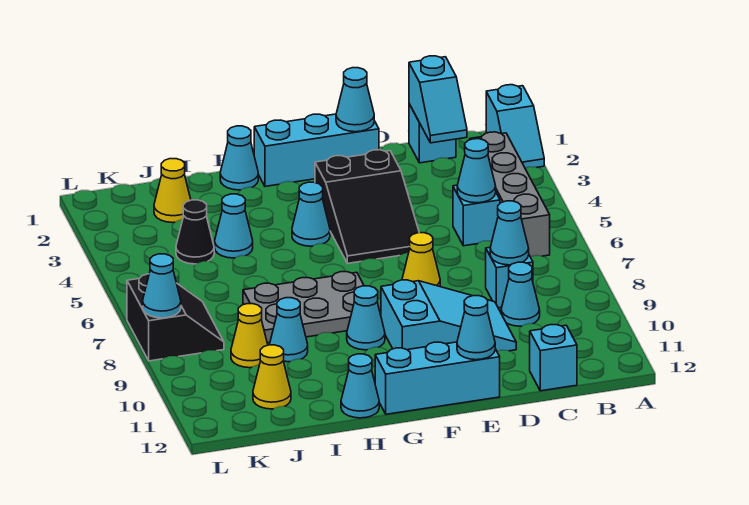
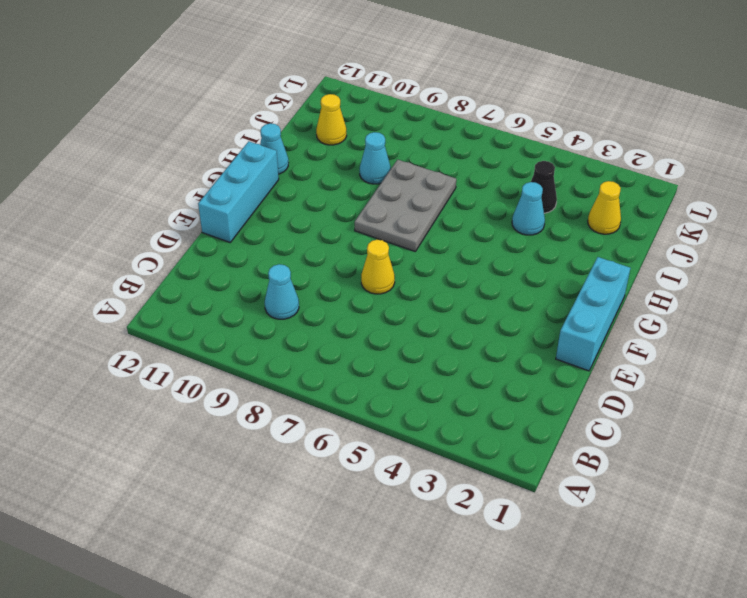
none -> cyan 1x2 slope [486,85,544,168]
none -> grey 1x4 brick [470,132,550,257]
none -> cyan 1x1 brick [409,104,456,163]
none -> cyan 1x1 brick [453,185,500,246]

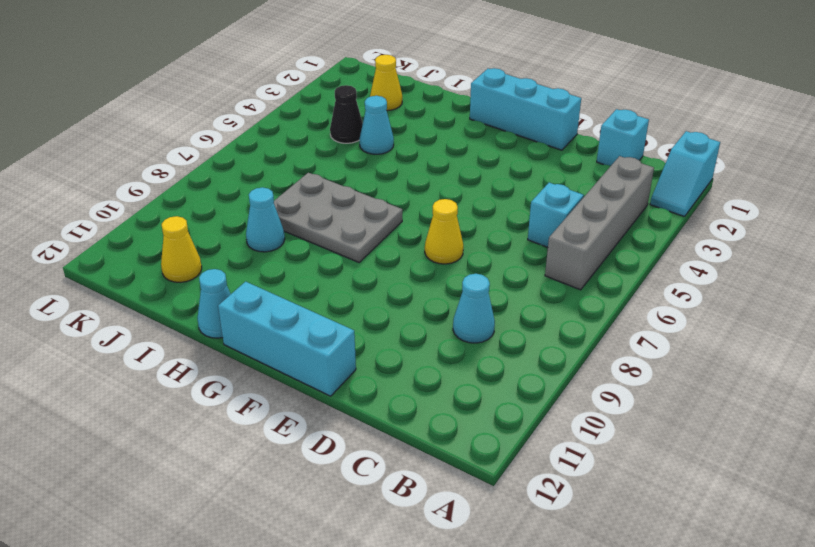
none -> cyan 1x1 brick [486,247,533,308]
none -> cyan 1x1 brick [530,325,577,391]
none -> cyan 2x3 slope [381,280,516,351]
none -> black 2x3 slope [315,150,419,263]

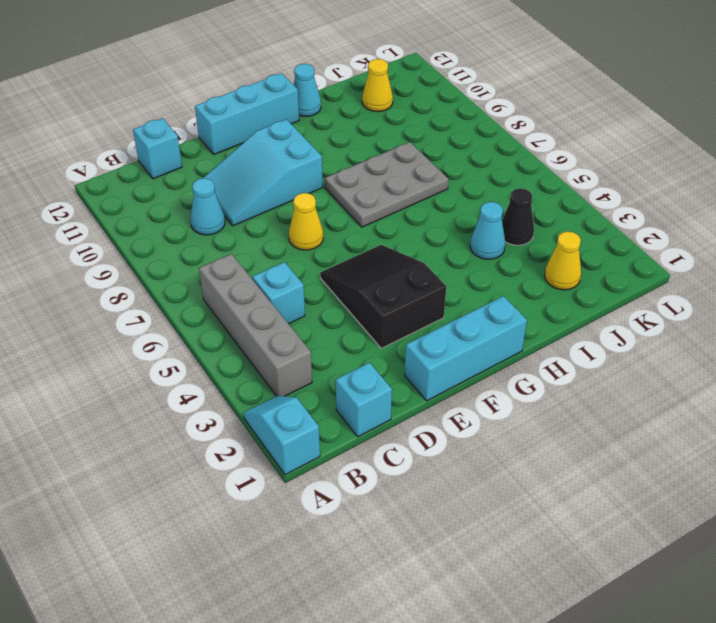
none -> cyan 1x1 brick [486,247,533,308]
none -> cyan 1x1 cone [292,182,330,246]
none -> cyan 1x1 cone [347,286,385,350]
none -> cyan 1x1 cone [220,126,258,190]

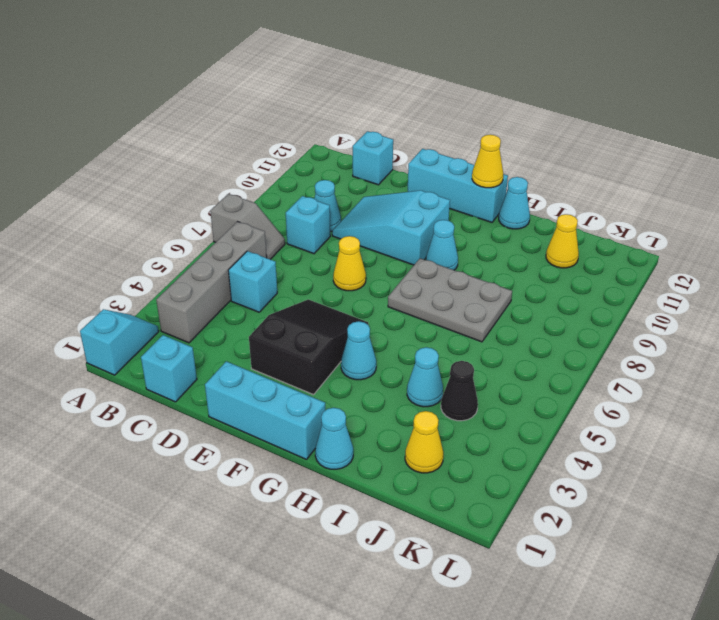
grey 1x2 slope [210,194,285,259] -> none
yellow 1x1 cone [472,135,503,188] -> yellow 1x1 cone moved to [231,304,268,368]
none -> cyan 1x1 cone [270,298,308,362]
none -> black 2x2 slope [127,274,224,361]
none -> cyan 1x2 slope [409,56,467,143]
none -> cyan 1x1 cone [457,139,496,203]

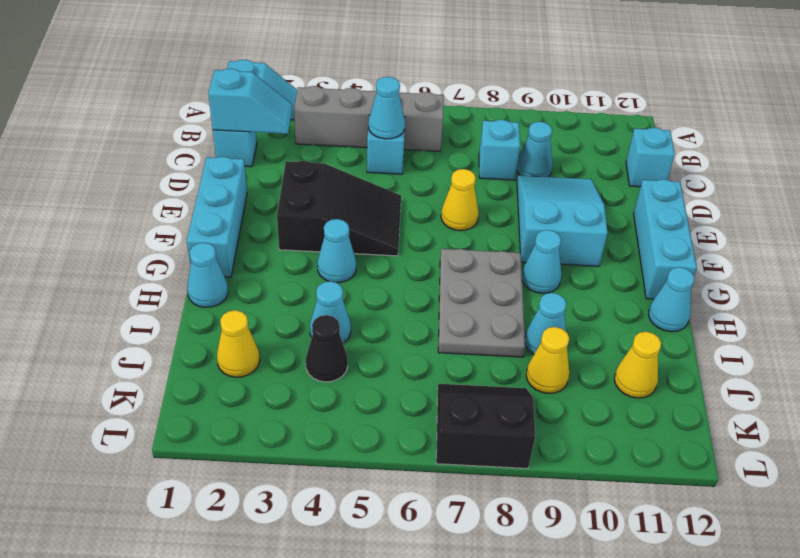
none -> cyan 1x1 cone [490,201,529,265]
none -> cyan 1x1 cone [336,68,374,132]
none -> cyan 1x1 cone [457,296,495,360]
none -> cyan 1x1 cone [143,254,181,318]

